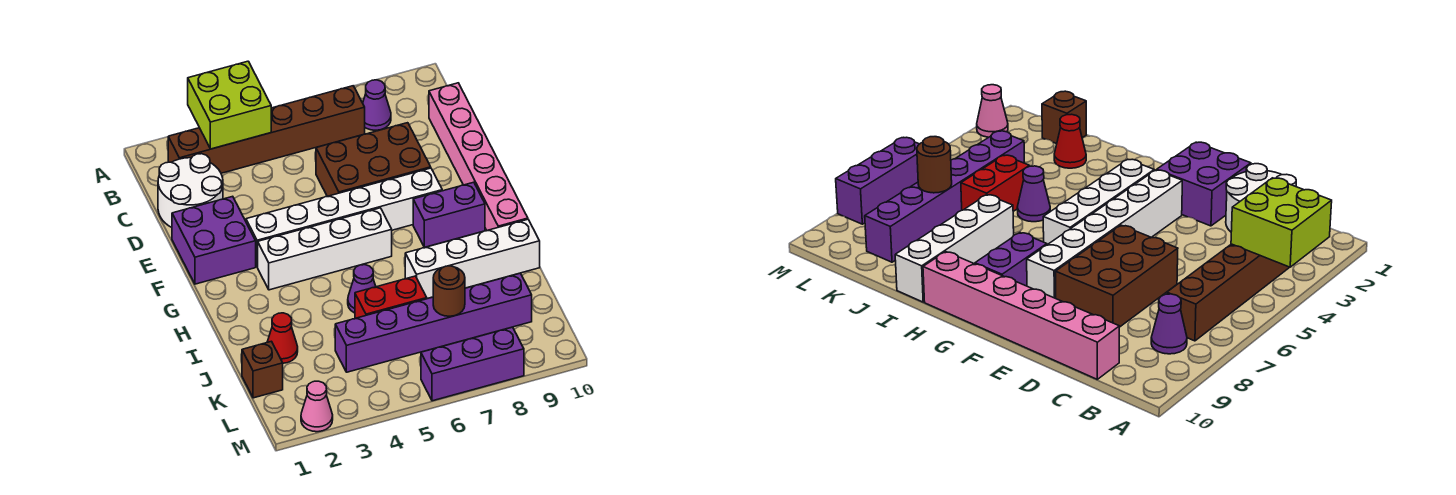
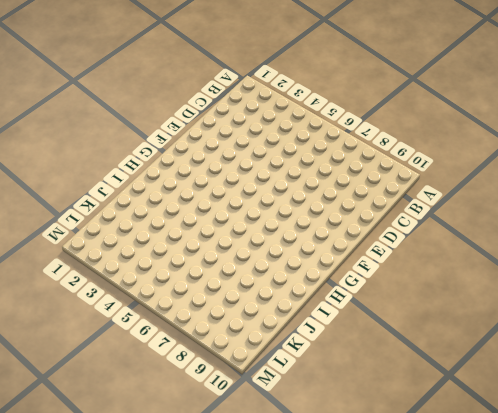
none -> brown 1x6 brick [168,86,365,173]
none -> purple 1x1 cone [363,80,391,130]
none -> white 2x2 round brick [158,154,223,227]

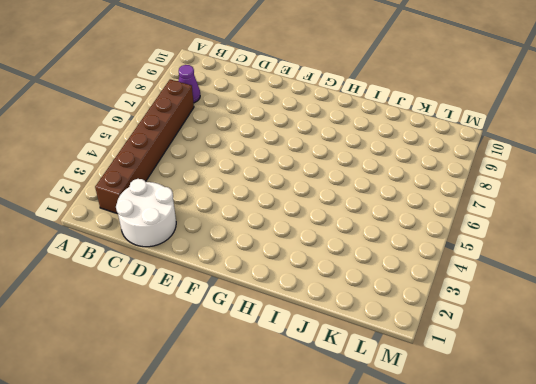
none -> pink 1x6 brick [429,83,528,231]
none -> brown 2x3 brick [316,123,431,196]
none -> purple 2x2 brick [172,196,256,284]

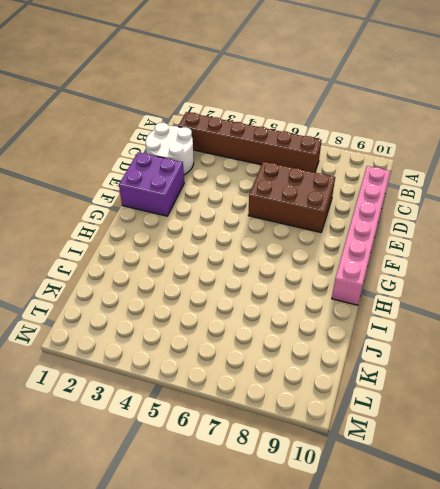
none -> purple 1x1 cone [363,80,391,130]
none -> white 1x6 brick [246,168,442,267]
none -> white 1x4 brick [258,208,392,290]

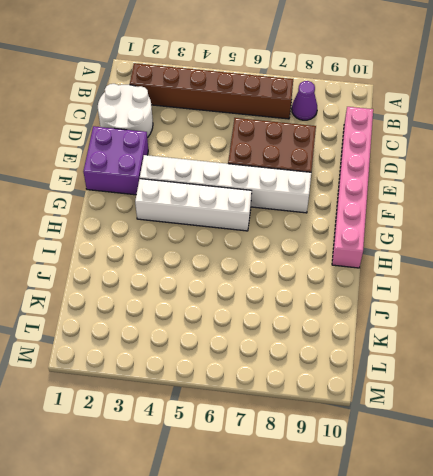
none -> purple 1x2 brick [413,182,485,247]
none -> purple 1x1 cone [348,265,376,313]
none -> white 1x4 brick [405,219,540,299]

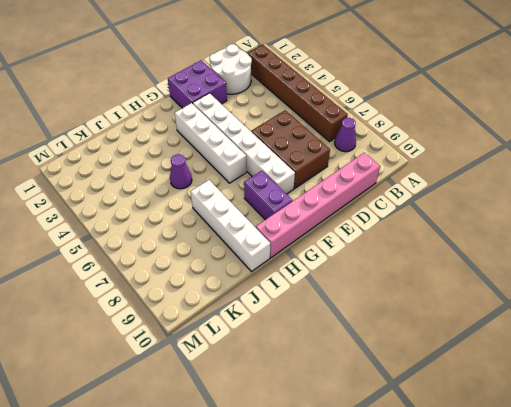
none -> red 1x1 cone [267,313,298,363]
none -> red 1x2 brick [355,276,427,318]
none -> brown 1x1 brick [242,341,283,398]

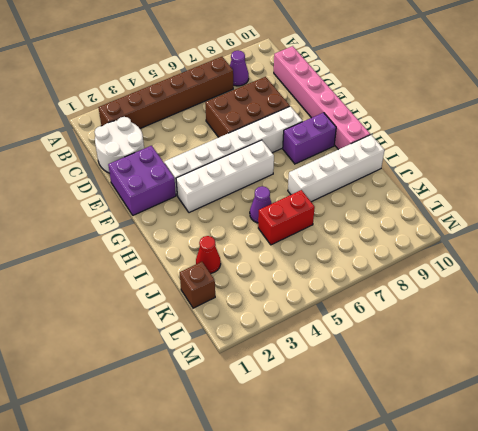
none -> purple 1x6 brick [335,273,532,372]
none -> pink 1x1 cone [301,381,333,432]
none -> purple 1x3 brick [421,327,524,401]

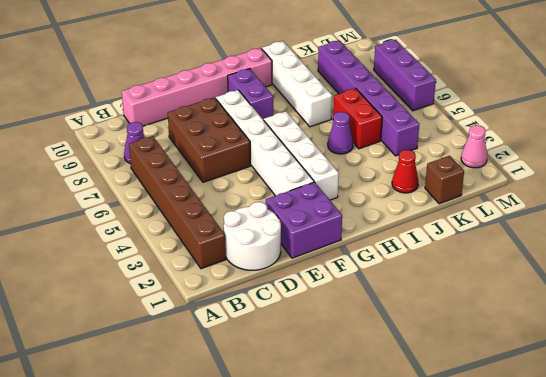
none -> lime 2x2 brick [188,61,271,149]
none -> brown 1x1 round brick [433,266,465,316]

